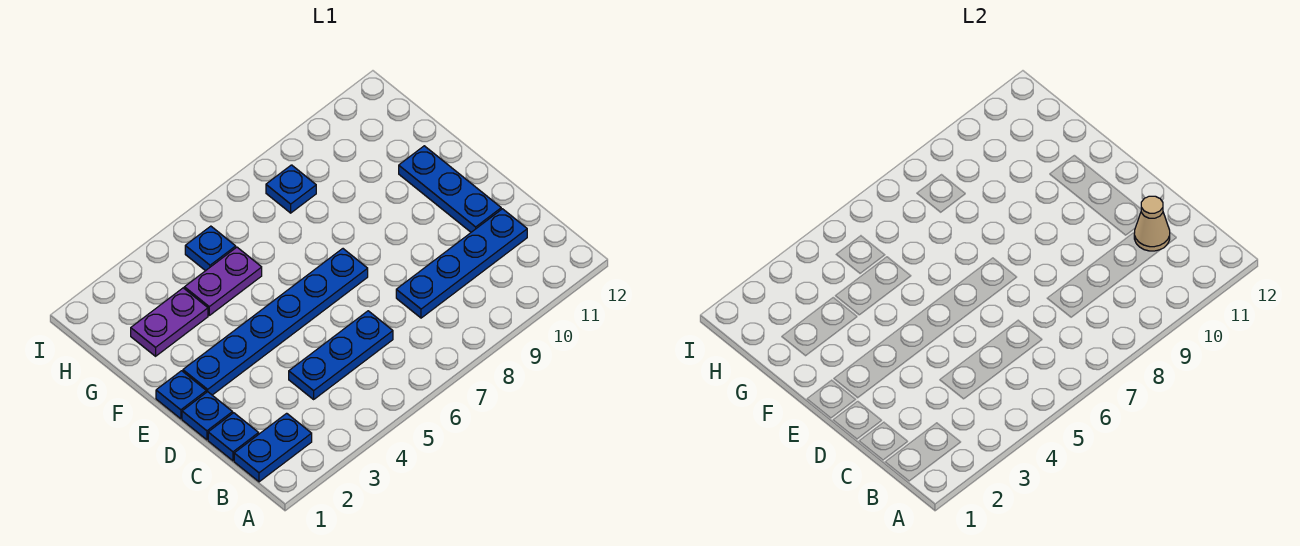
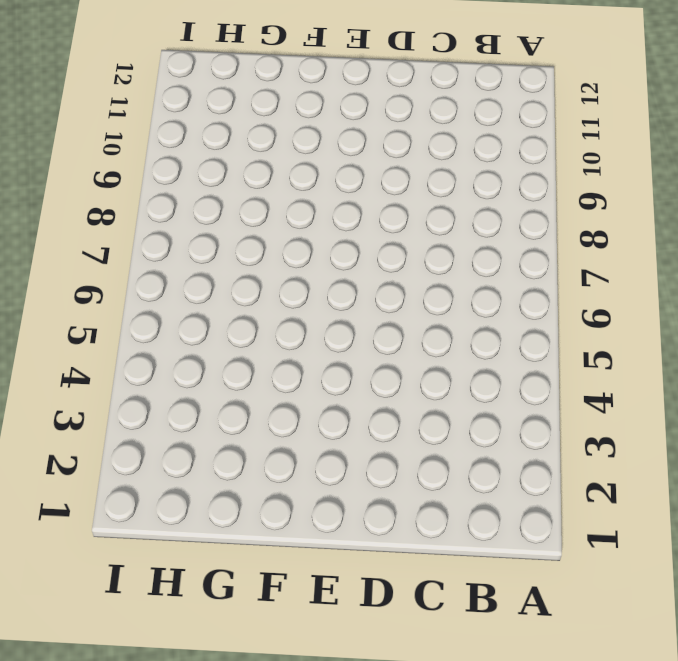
none -> blue 1x2 plate [234,413,312,482]
none -> blue 1x1 plate [208,413,259,461]
none -> blue 1x3 plate [289,311,393,399]

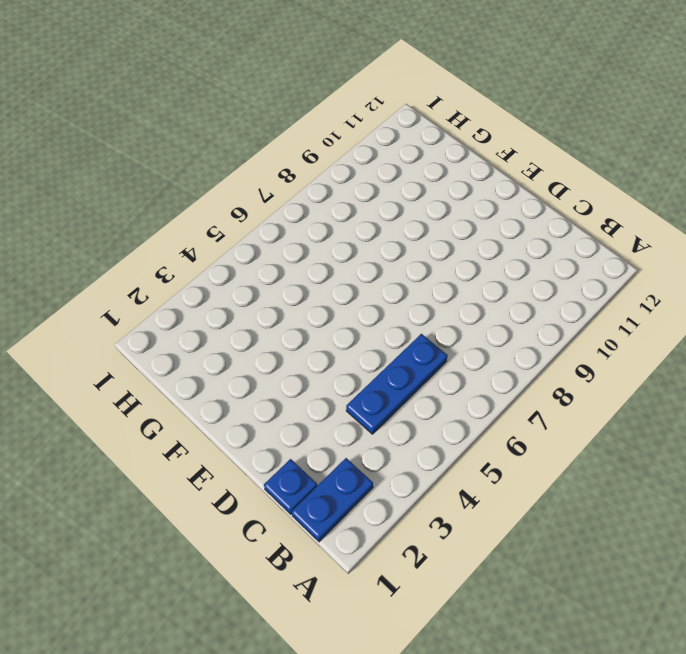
none -> blue 1x4 plate [396,209,527,318]
none -> blue 1x1 plate [182,392,233,440]
none -> blue 1x3 plate [399,146,501,232]

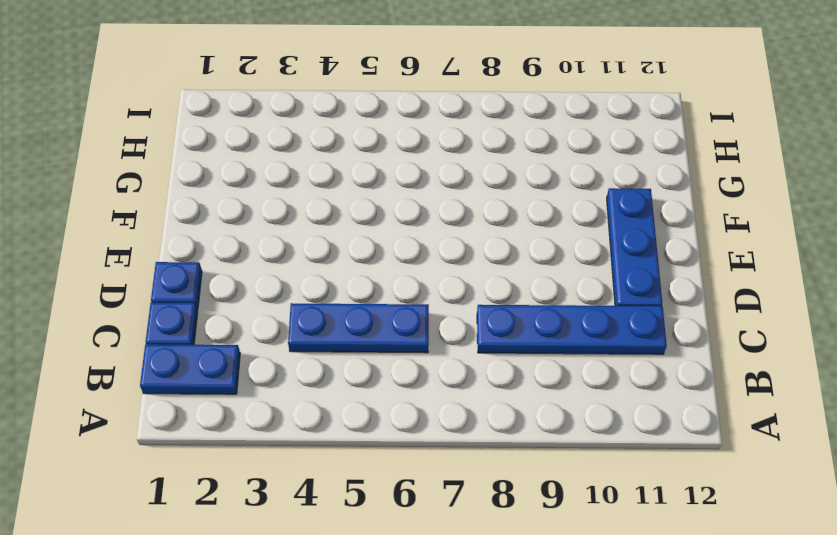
none -> blue 1x1 plate [156,371,206,419]
none -> blue 1x6 plate [183,249,368,395]
none -> purple 1x2 plate [131,288,208,356]

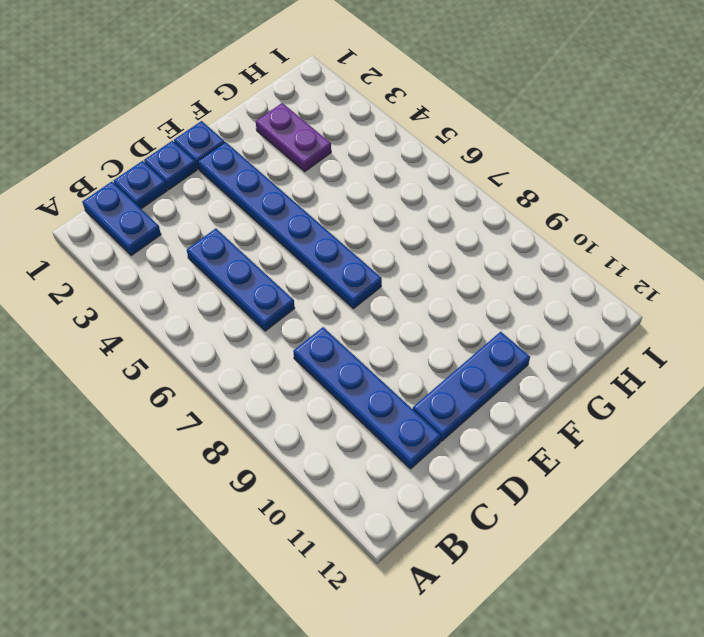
none -> purple 1x2 plate [184,247,262,315]
none -> blue 1x1 plate [185,226,236,271]
none -> blue 1x1 plate [266,165,316,213]

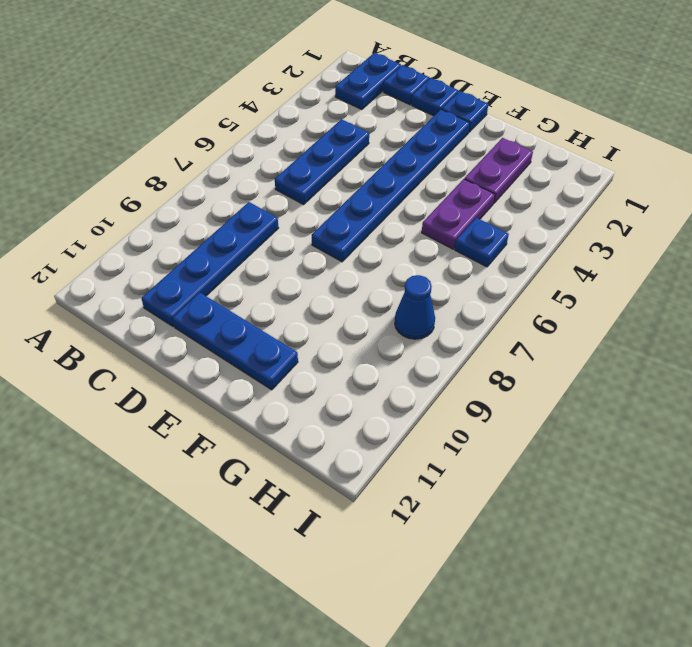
blue 1x1 cone [395,275,435,339] -> blue 1x1 plate [266,165,316,213]
none -> tan 1x1 cone [1134,196,1170,251]

